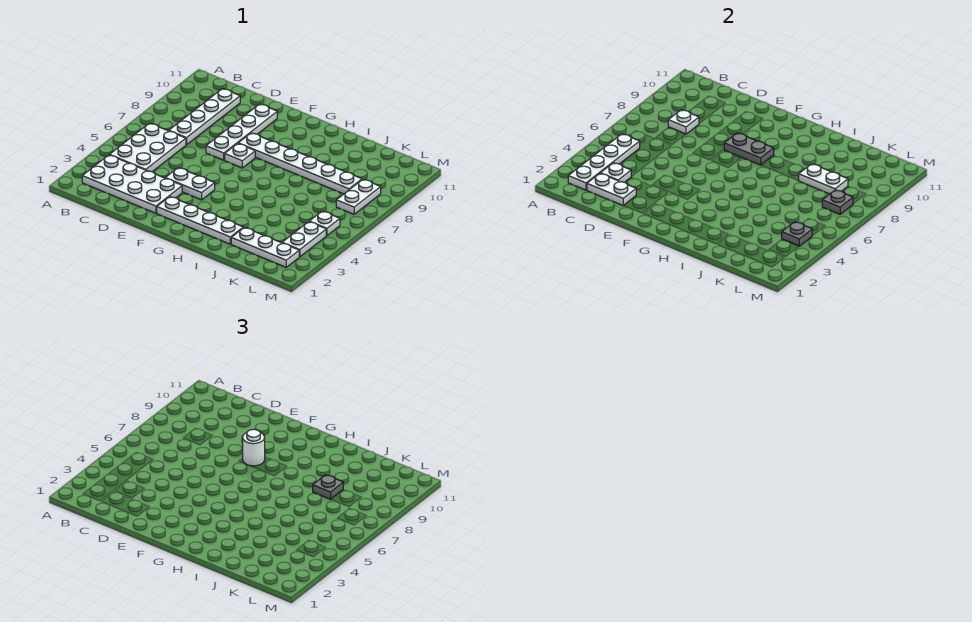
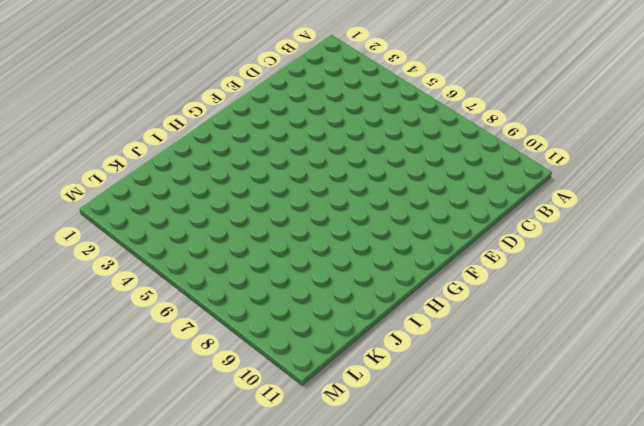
none -> white 2x4 plate [82,155,182,213]
none -> white 2x3 plate [110,123,186,172]
none -> white 1x4 plate [169,89,240,145]

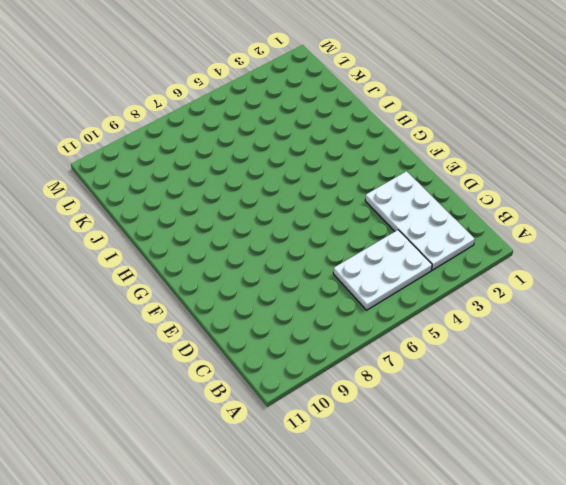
none -> white 1x4 plate [169,89,240,145]
none -> white 1x2 plate [166,168,215,200]
none -> white 1x4 plate [206,104,277,160]

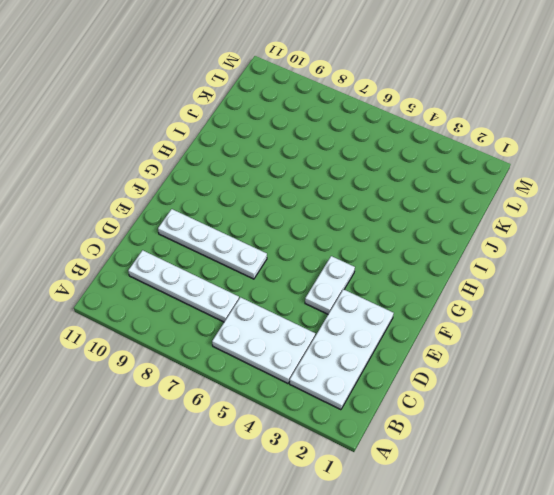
none -> white 1x4 plate [157,197,243,244]
none -> white 1x1 plate [225,143,255,168]
none -> white 1x6 plate [238,133,362,194]

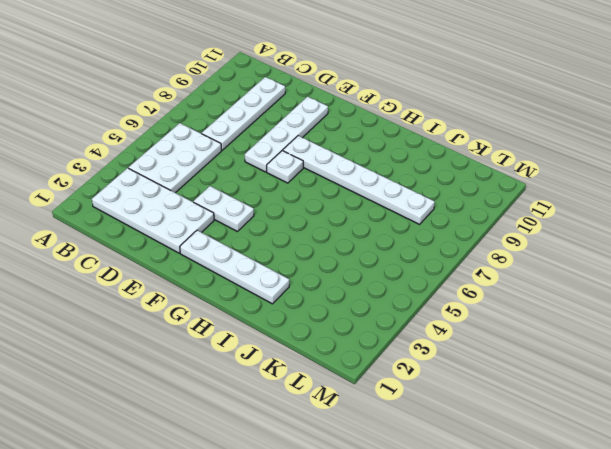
none -> white 1x3 plate [231,227,299,267]
none -> white 1x2 plate [282,222,326,257]
none -> white 1x1 plate [309,211,340,236]

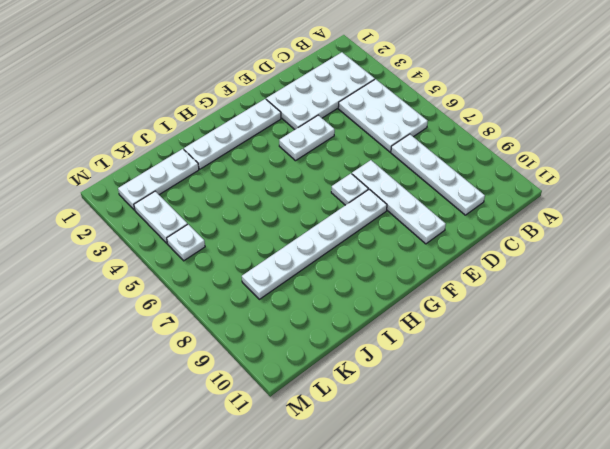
none -> white 1x2 plate [336,179,381,214]
none -> white 1x4 plate [568,134,640,190]
none -> white 1x2 plate [587,173,636,206]

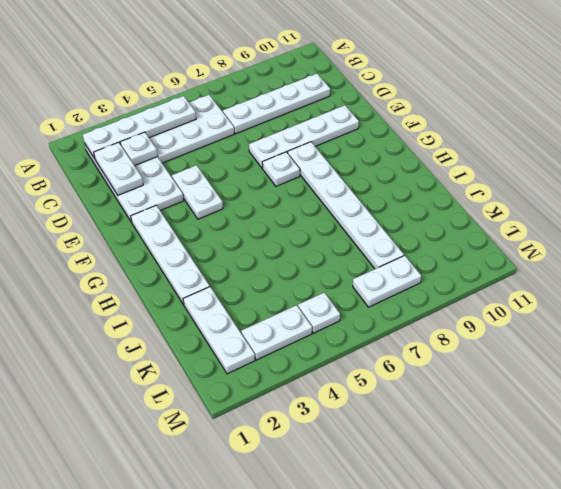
none -> white 1x1 plate [668,110,699,134]
none -> grey 1x2 plate [724,133,774,165]
none -> white 1x2 plate [799,164,848,194]

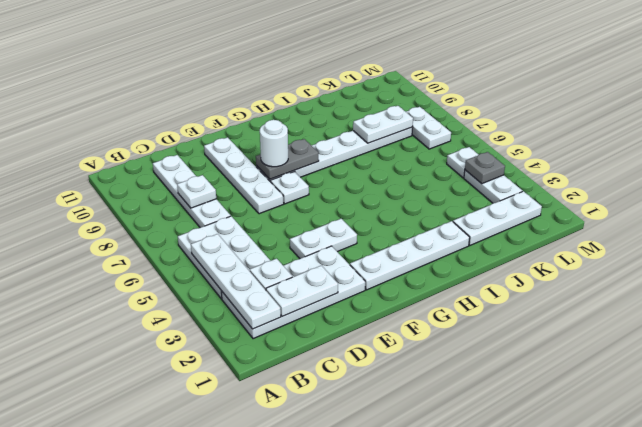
none -> grey 1x1 plate [822,190,853,214]
none -> grey 1x1 plate [313,475,343,499]

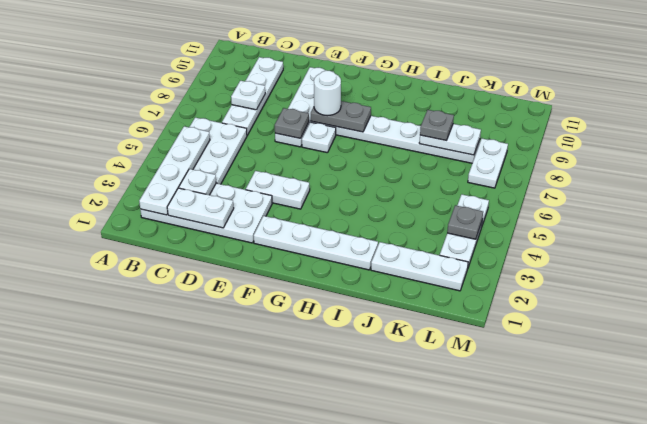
grey 1x1 plate [275,108,309,138] -> grey 1x1 plate moved to [822,190,853,214]

